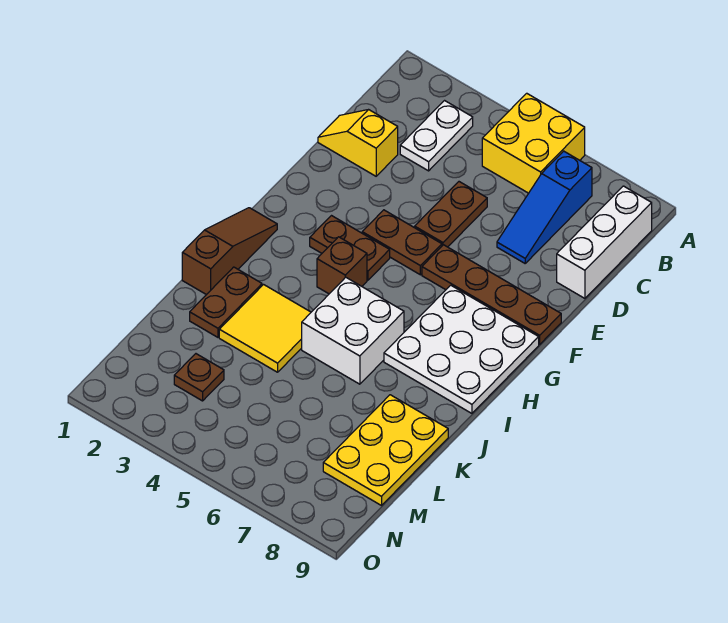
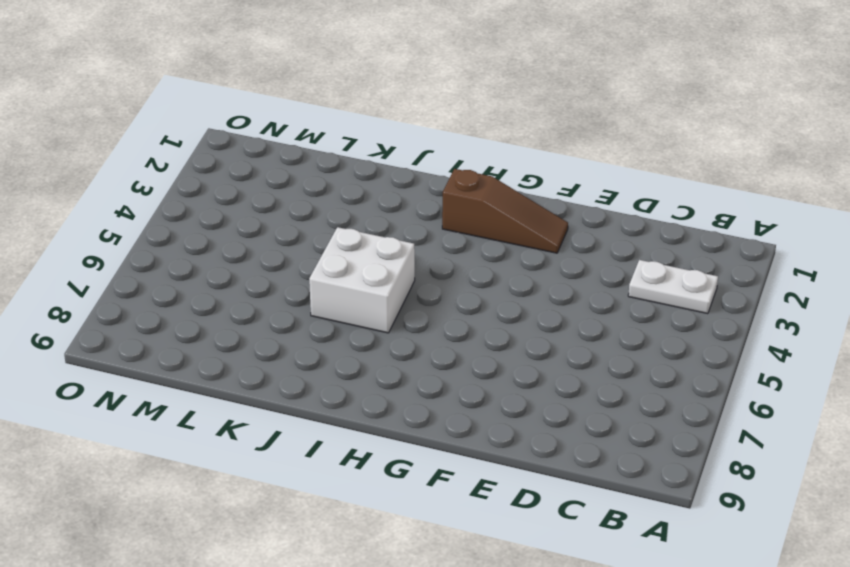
brown 1x3 slope [442,169,568,253] -> brown 1x3 slope moved to [182,208,277,295]
none -> yellow 2x2 brick [482,93,585,193]
none -> blue 1x3 slope [497,151,592,263]
none -> white 1x3 brick [557,186,652,298]

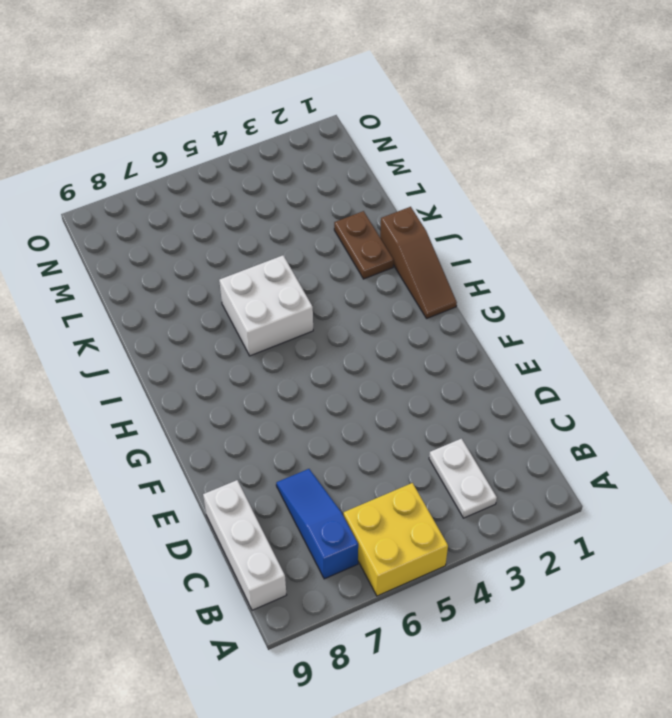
none -> yellow 1x2 slope [318,110,398,176]
none -> brown 1x2 plate [415,182,487,247]
none -> brown 1x2 plate [362,210,442,275]

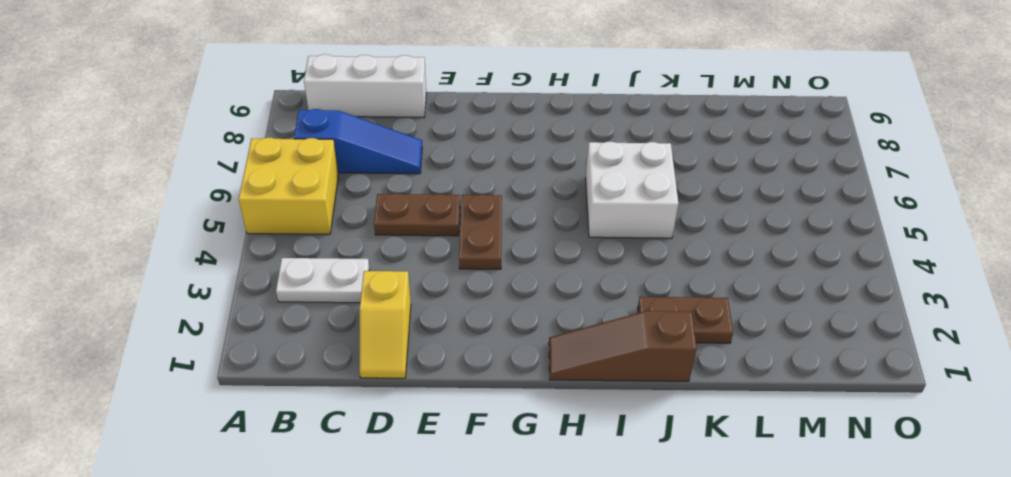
none -> brown 1x4 plate [422,245,561,344]
none -> brown 1x2 plate [310,216,390,280]
none -> white 3x3 plate [384,285,539,413]

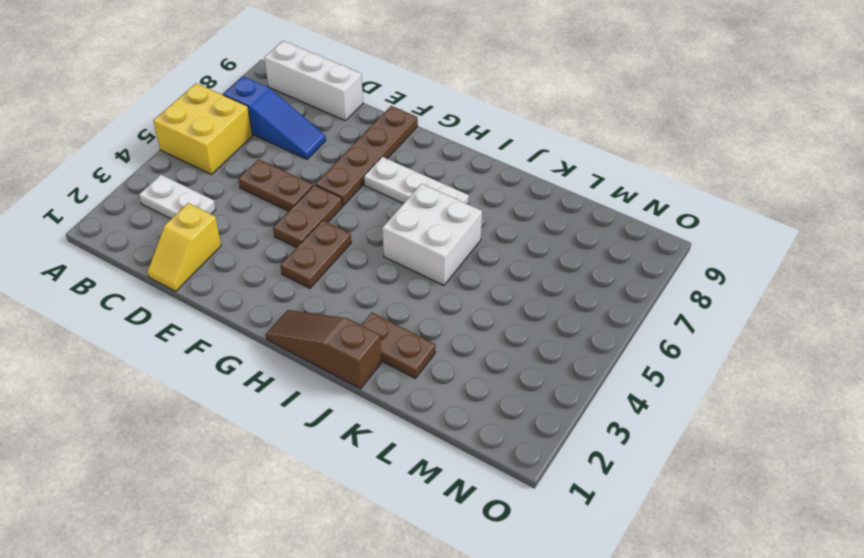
white 1x3 plate [364,157,469,204] -> white 3x3 plate [384,285,539,413]
none -> brown 1x1 brick [317,237,367,294]
none -> yellow 2x2 tile [219,285,311,372]
none -> yellow 2x3 plate [323,395,448,506]

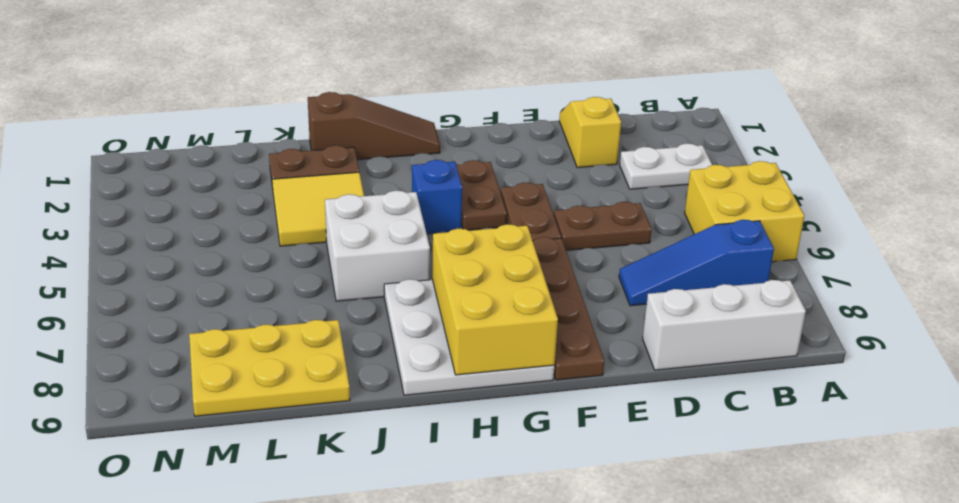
yellow 2x3 brick [432,224,558,375] -> none
blue 1x1 brick [412,160,462,234] -> brown 1x1 brick [317,237,367,294]
none -> brown 1x1 plate [174,354,224,401]

